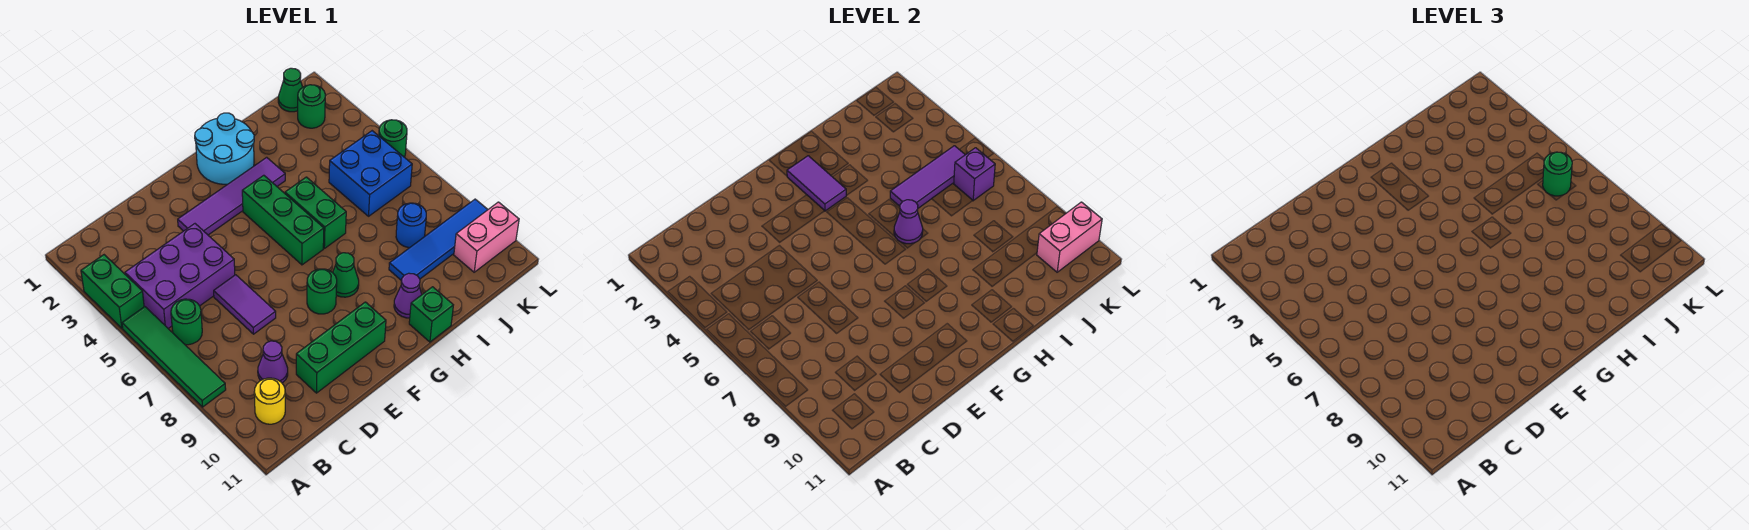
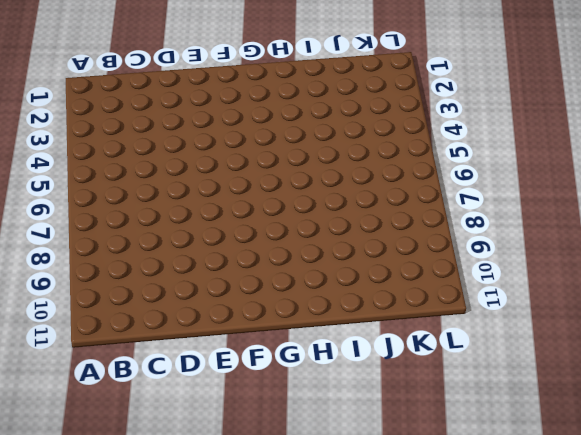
none -> green 1x2 brick [81,255,144,328]
none -> green 1x4 tile [122,307,226,407]
none -> purple 2x3 brick [125,224,235,329]

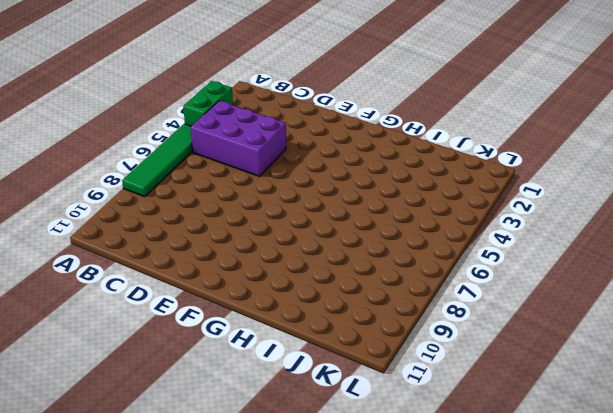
none -> green 1x1 round brick [171,299,202,345]
none -> yellow 1x1 round brick [254,378,285,424]
none -> purple 1x1 cone [258,341,288,383]

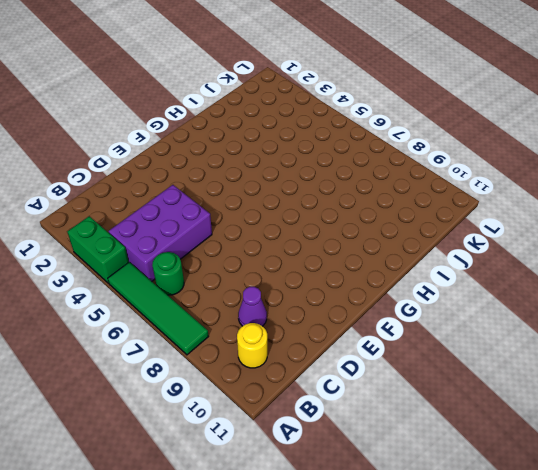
none -> purple 1x2 tile [214,275,276,334]
none -> green 1x3 brick [296,302,386,393]
none -> purple 1x4 tile [178,157,285,235]

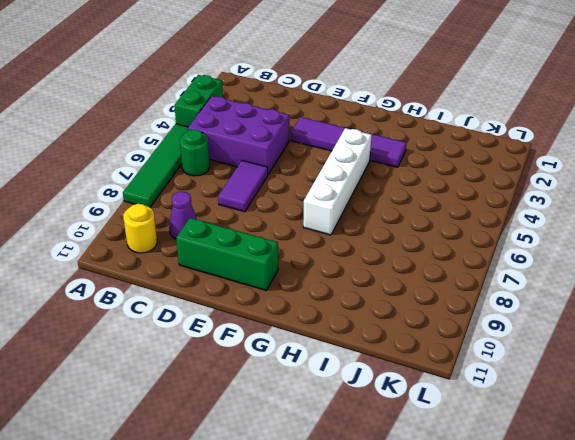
white 1x4 brick [303,128,372,235] -> green 1x3 brick [242,175,324,265]
none -> green 1x1 round brick [307,269,337,314]
none -> cyan 2x2 round brick [195,113,254,184]
none -> green 1x1 cone [333,253,359,297]

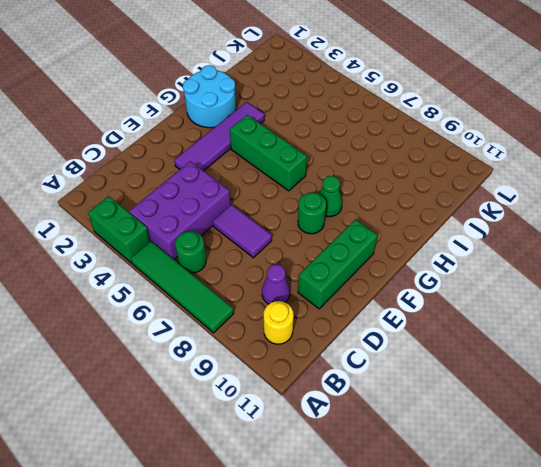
none -> green 1x2 brick [285,177,346,248]
none -> purple 1x1 cone [394,273,422,318]
none -> green 1x1 brick [409,287,453,342]

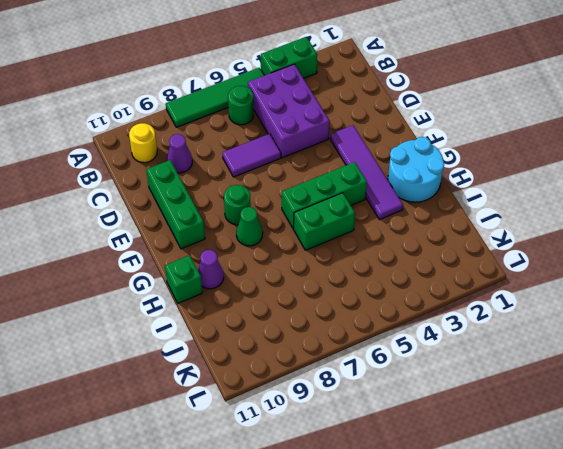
none -> blue 1x4 tile [389,199,488,281]
none -> blue 2x2 brick [329,131,412,216]
none -> blue 1x1 round brick [396,203,426,248]

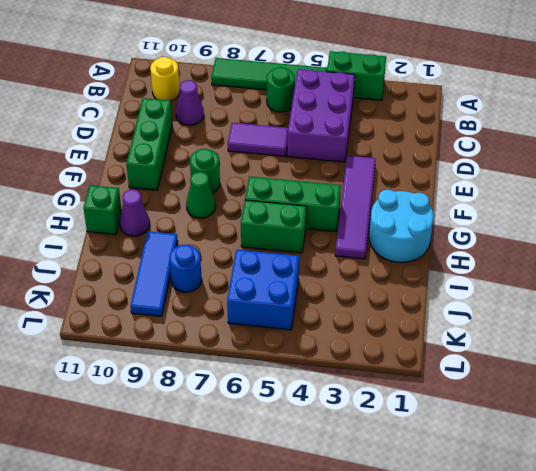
blue 1x3 tile [131,231,178,317] -> blue 1x4 tile [389,199,488,281]
none -> green 1x1 cone [278,68,302,112]
none -> green 1x1 round brick [298,85,325,128]
none -> pink 1x2 brick [454,202,519,272]

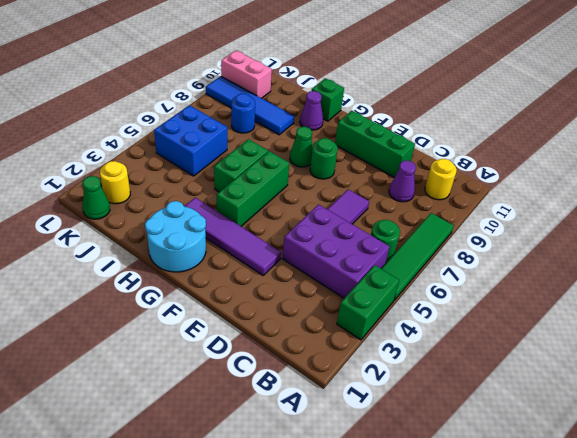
yellow 1x1 round brick [100,161,130,204] -> green 1x1 round brick [298,85,325,128]
none -> green 1x1 round brick [379,120,407,157]
none -> purple 1x2 tile [787,156,846,211]
none -> purple 1x1 cone [894,200,923,244]

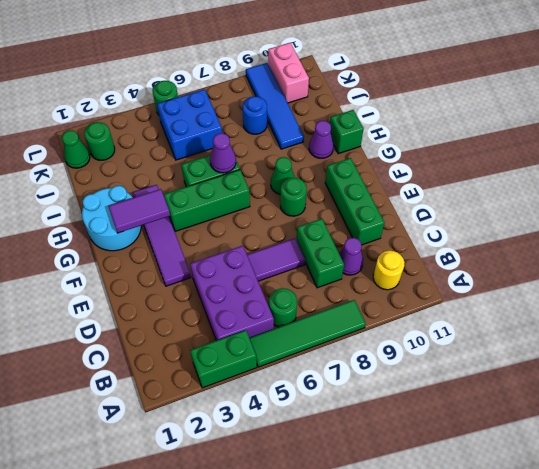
green 1x2 brick [297,219,344,288] -> none
none -> purple 1x3 tile [890,146,965,208]
none -> purple 1x1 brick [954,148,995,201]
none -> pink 1x2 brick [1037,202,1102,272]

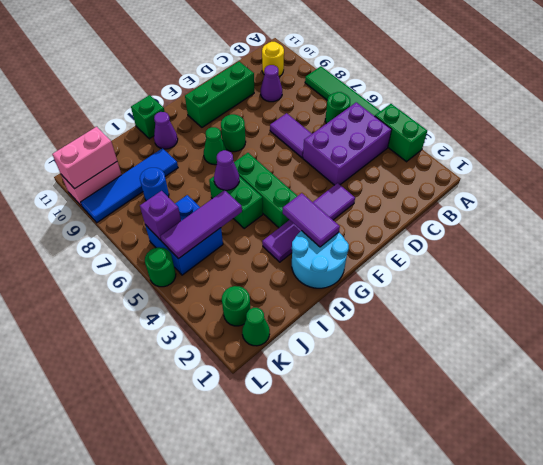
none -> green 1x1 round brick [1543,152,1572,196]

